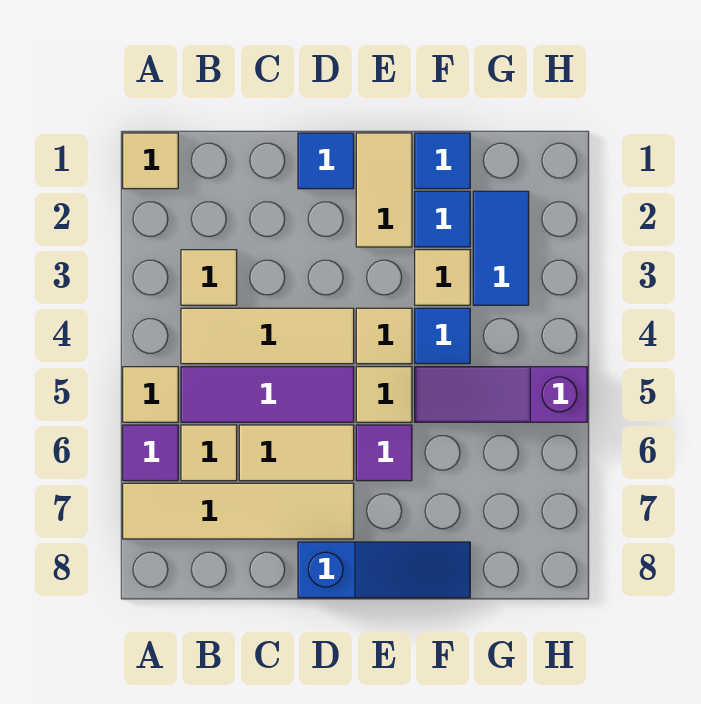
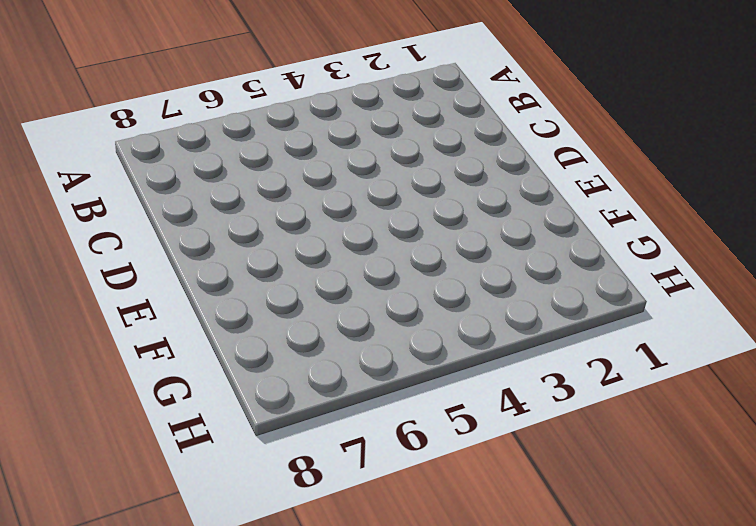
none -> tan 1x1 tile [123,133,178,189]
none -> tan 1x1 tile [123,367,178,422]
none -> purple 1x1 tile [123,425,178,481]

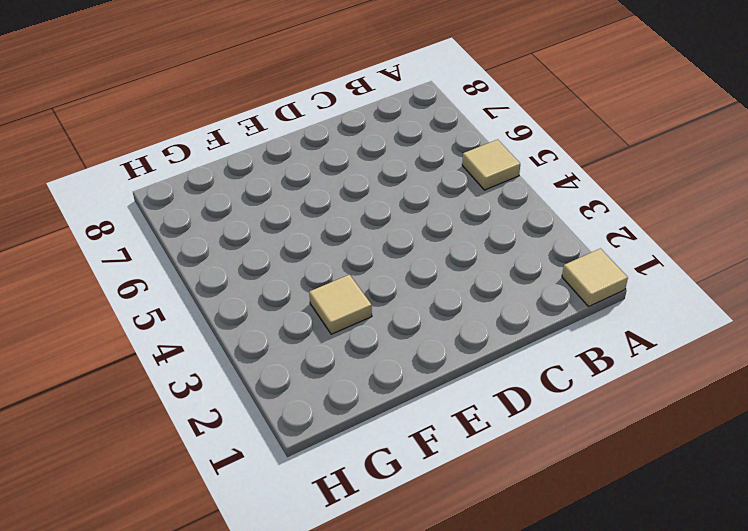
none -> purple 1x1 tile [123,425,178,481]
none -> tan 1x4 tile [123,483,354,539]
none -> tan 1x1 tile [181,250,237,305]

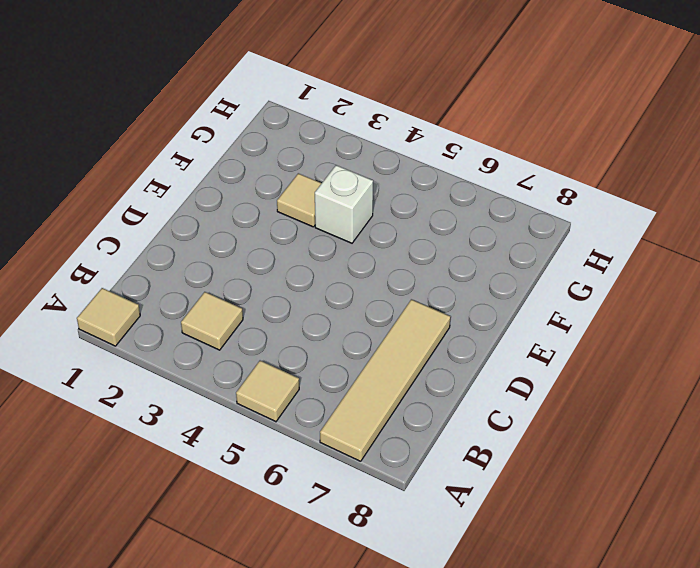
white 1x1 brick [315,165,373,243] -> blue 1x1 tile [415,308,470,364]
none -> purple 1x1 tile [123,425,178,481]
none -> tan 1x3 tile [181,308,354,364]
none -> purple 1x3 tile [181,367,354,422]

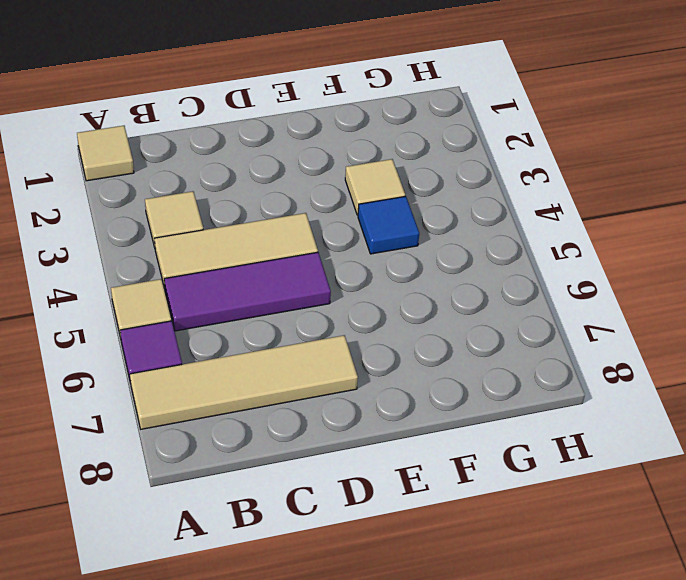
none -> tan 1x1 tile [181,425,237,481]
none -> tan 1x2 tile [239,425,354,481]
none -> blue 1x1 tile [298,133,354,189]

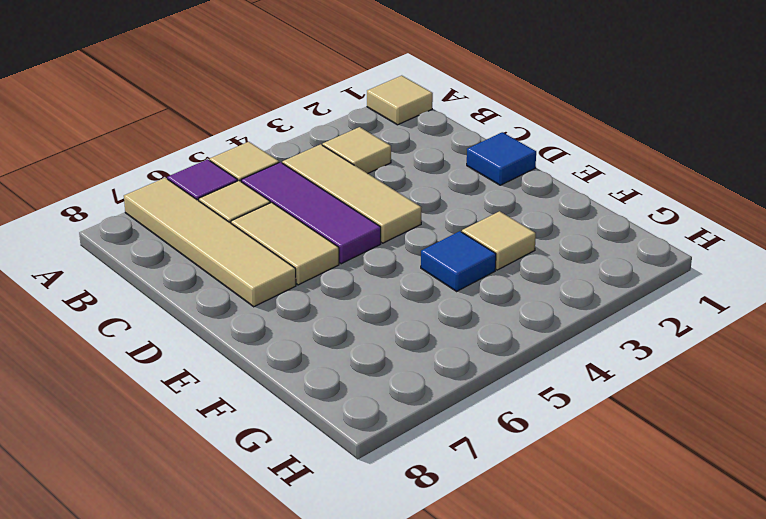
none -> blue 1x3 slope [298,542,470,598]
none -> tan 1x2 tile [356,133,412,247]
none -> tan 1x1 tile [356,308,412,364]

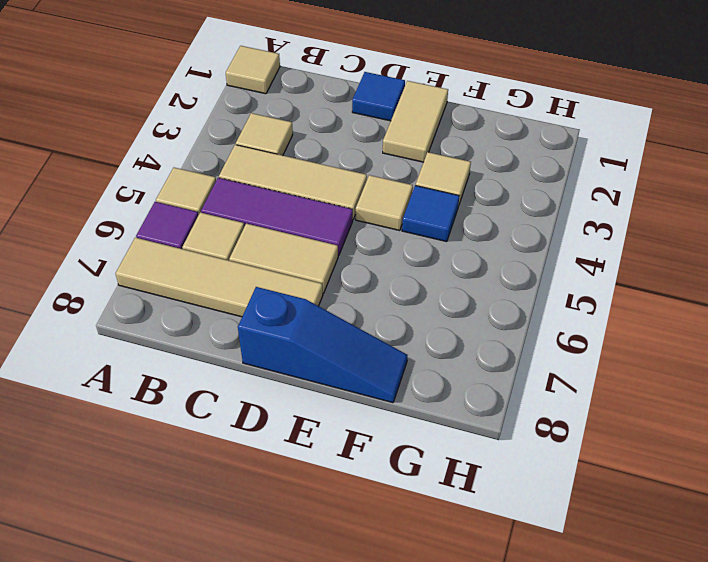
none -> tan 1x1 tile [356,367,412,422]
none -> purple 1x1 tile [356,425,412,481]
none -> blue 1x1 tile [415,133,470,189]

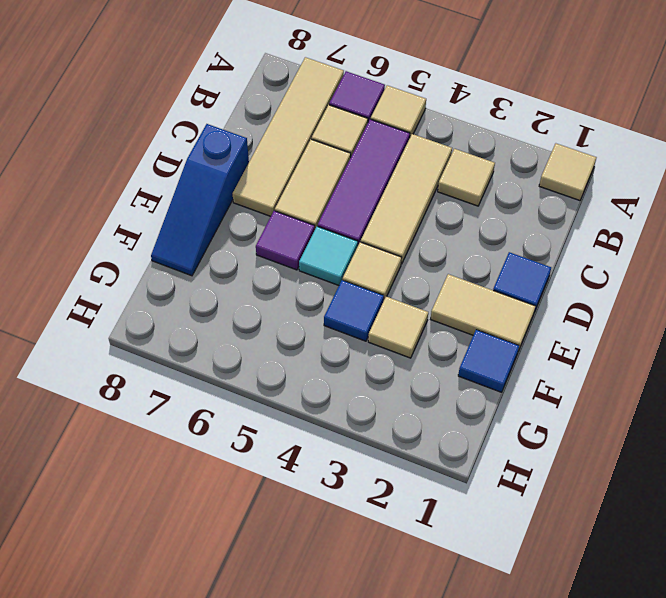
cyan 1x1 tile [299,226,358,285] -> tan 1x1 tile [356,367,412,422]
none -> blue 1x1 tile [415,191,470,247]
none -> purple 1x3 slope [415,367,587,422]
none -> blue 1x2 tile [473,191,529,305]

